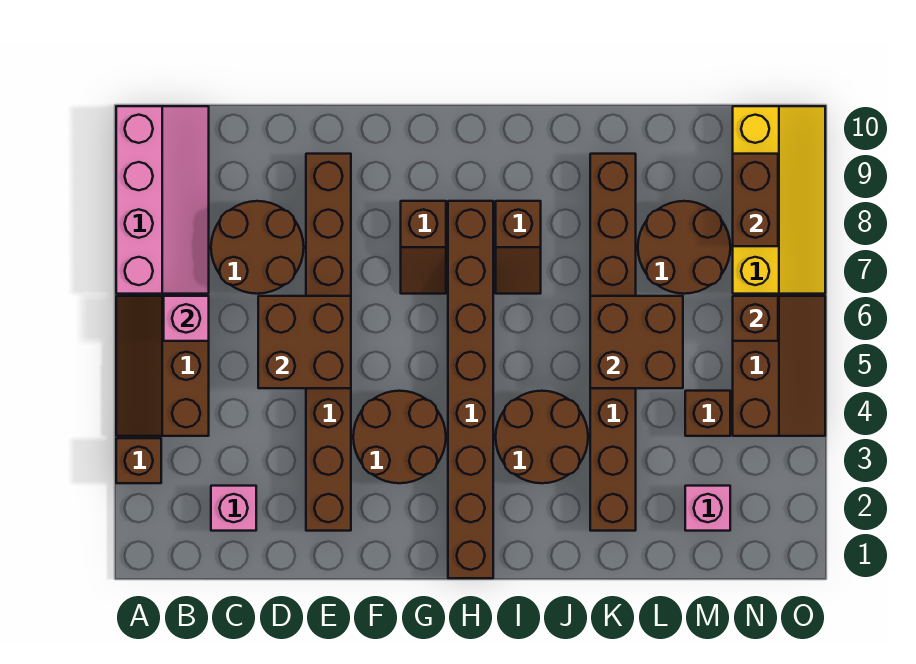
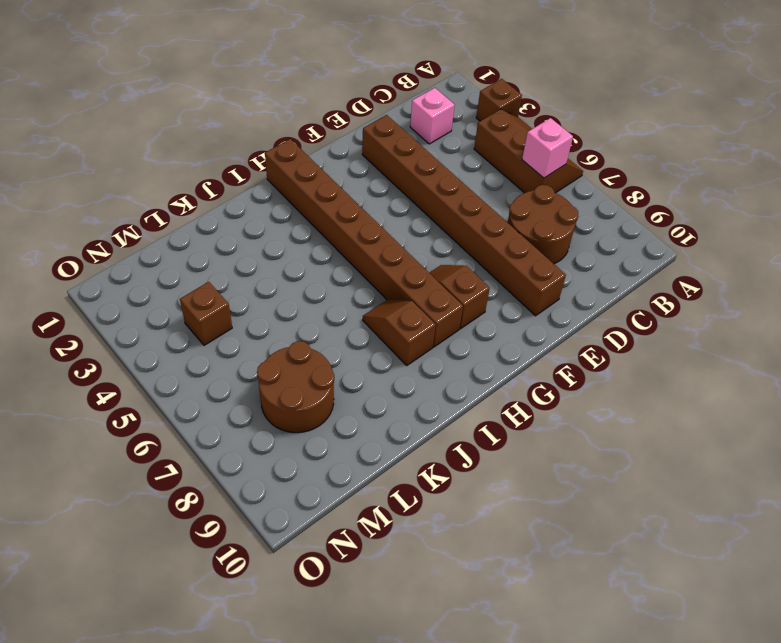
none -> pink 2x4 slope [116,106,209,294]
none -> brown 2x2 round brick [353,391,446,483]
none -> brown 2x2 round brick [496,391,588,483]

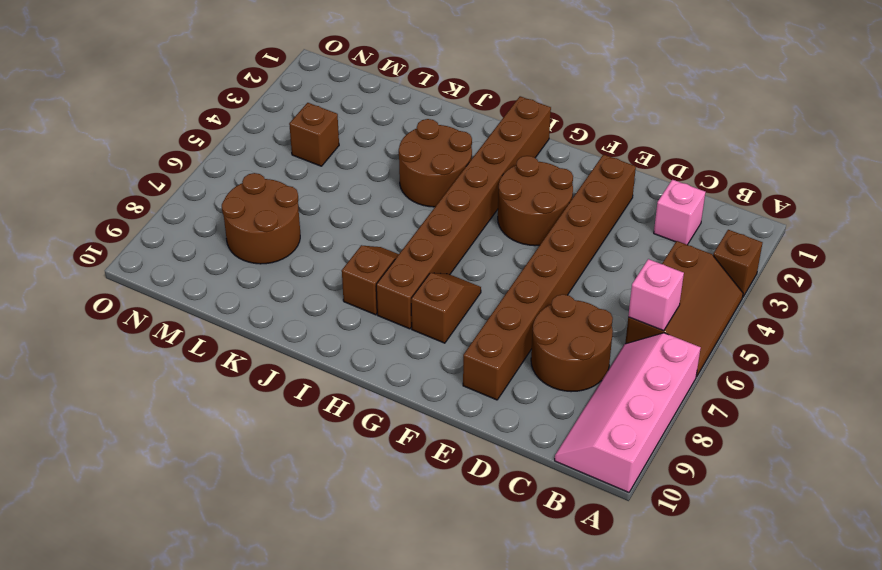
none -> brown 1x8 brick [590,154,636,531]
none -> pink 1x1 brick [685,486,730,531]
none -> brown 2x3 slope [733,296,825,436]

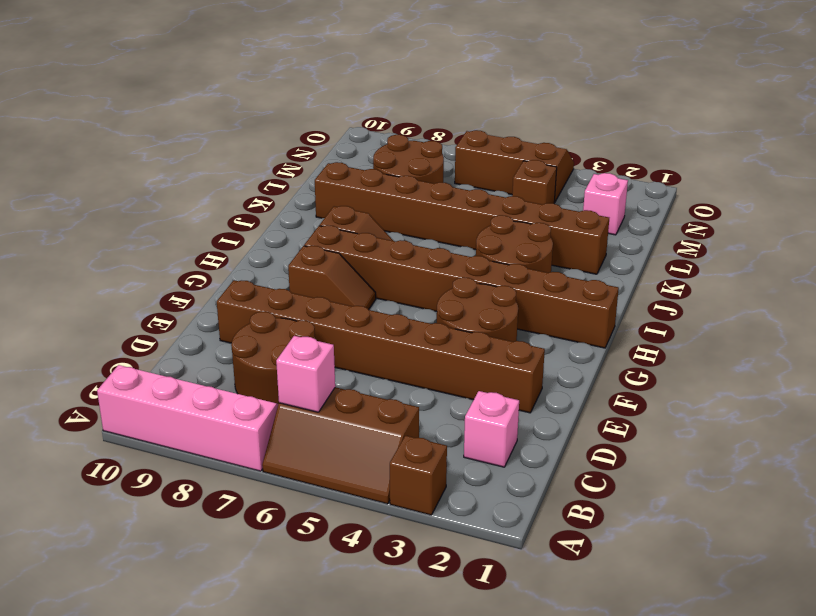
none -> yellow 2x4 slope [733,106,825,294]
none -> brown 2x2 brick [258,296,351,388]
none -> brown 2x2 brick [590,296,683,388]

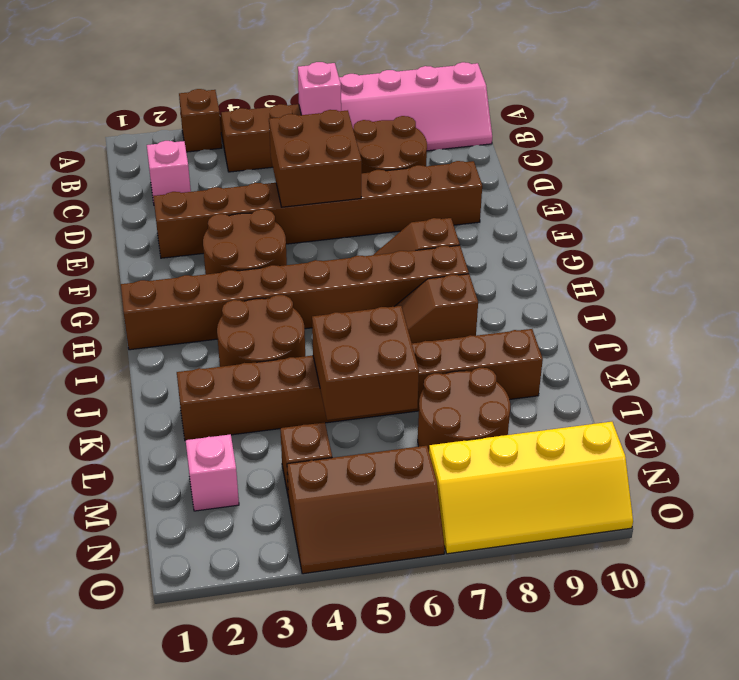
none -> brown 1x1 brick [733,296,778,341]
none -> brown 1x2 brick [733,154,778,246]

